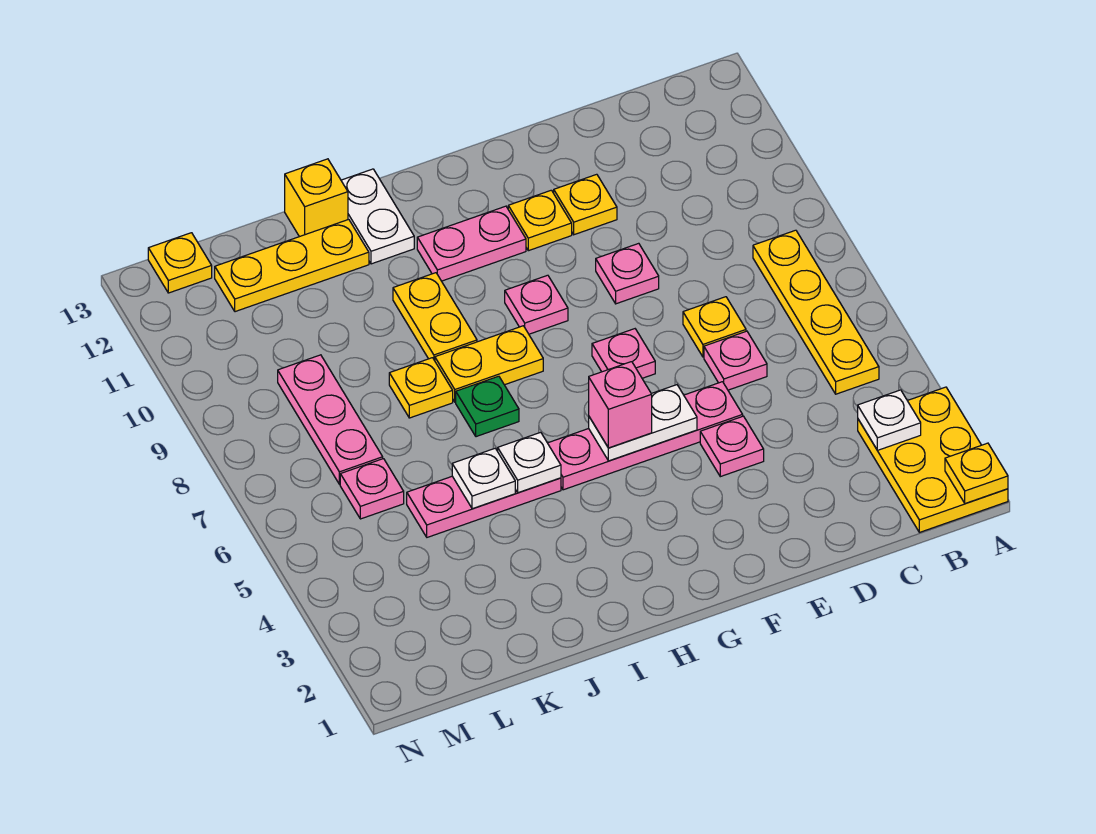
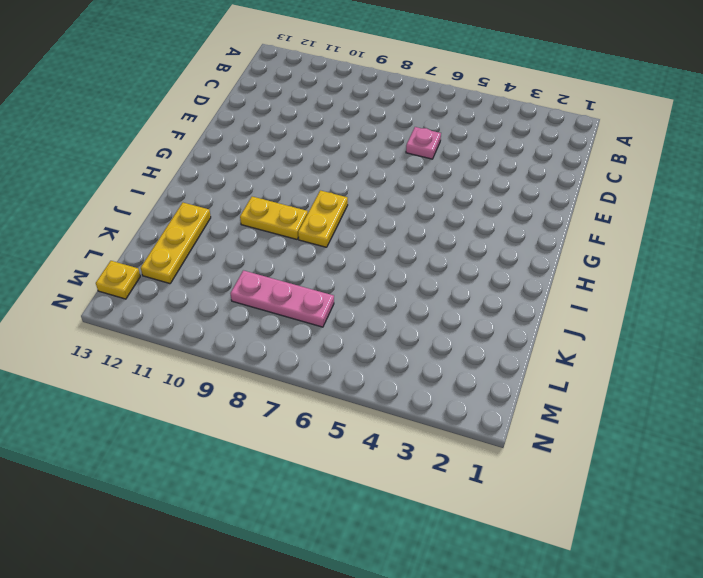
none -> yellow 2x3 plate [858,387,1008,532]
none -> yellow 1x4 plate [753,230,879,394]
none -> yellow 1x1 plate [683,297,746,357]

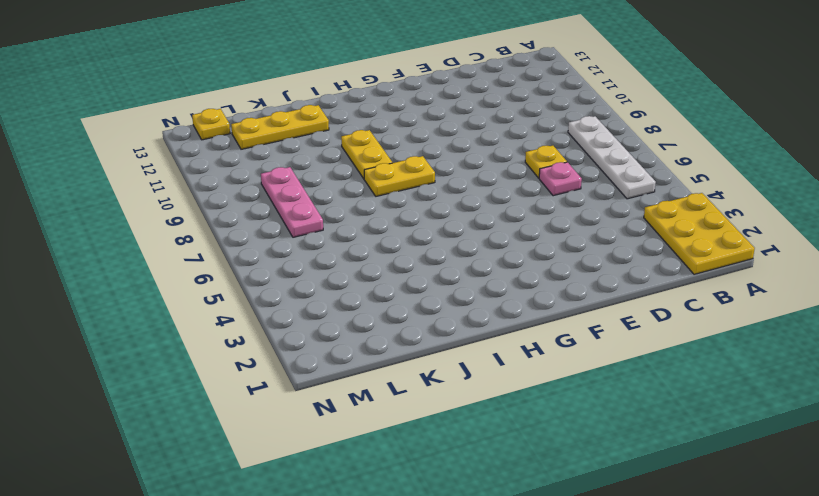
white 1x4 plate [568,116,656,199] -> yellow 1x4 plate [753,230,879,394]
none -> pink 1x1 plate [700,416,764,477]
none -> pink 1x4 plate [548,382,743,490]
none -> pink 1x1 plate [596,243,659,304]

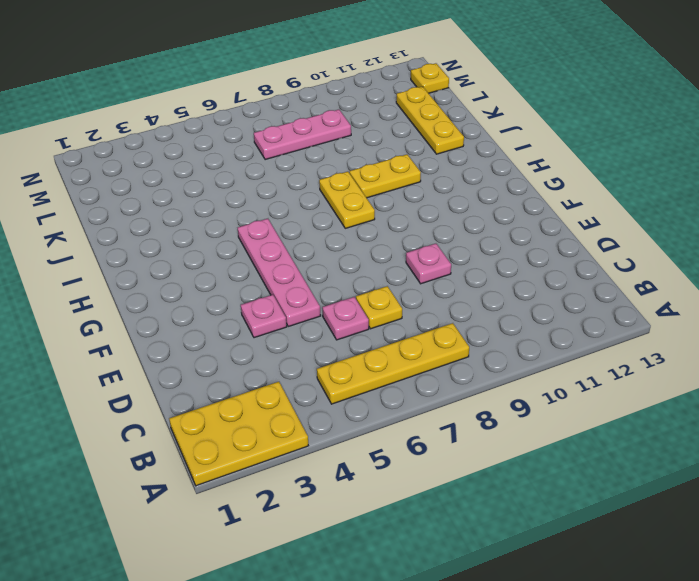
none -> yellow 1x1 plate [554,174,617,235]
none -> pink 1x1 plate [592,329,655,378]
none -> yellow 1x1 plate [508,190,572,251]

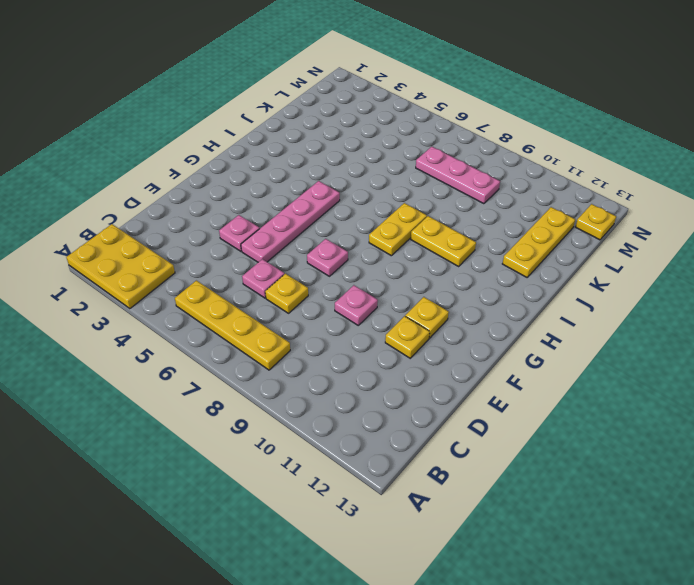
none -> pink 1x1 plate [505,275,568,334]
none -> pink 1x2 plate [417,206,526,281]
none -> pink 1x3 plate [407,476,561,537]

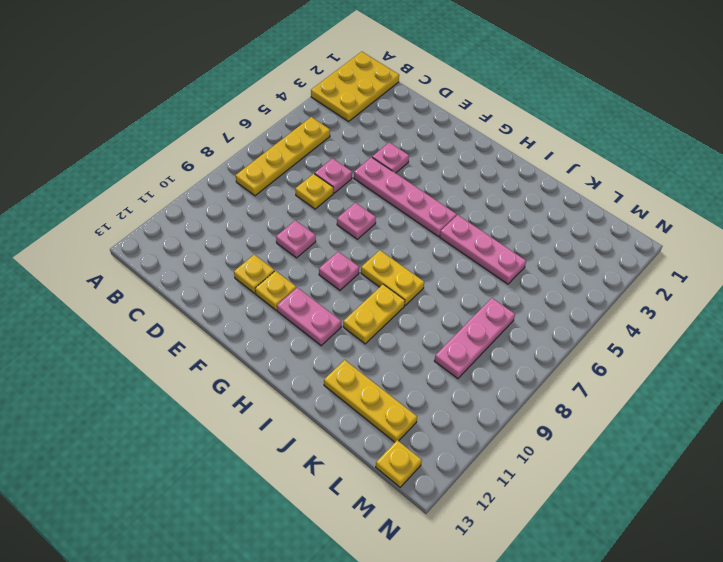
none -> green 1x1 plate [456,376,519,437]
none -> white 1x2 plate [341,169,414,264]
none -> yellow 1x1 plate [389,358,453,418]

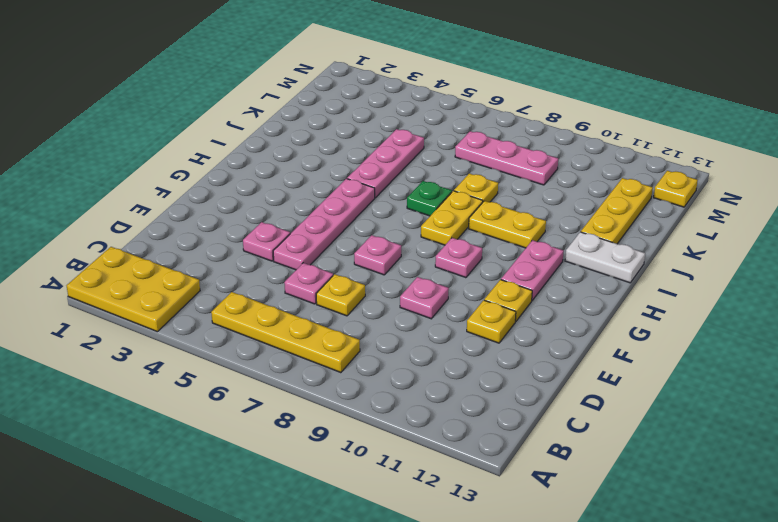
none -> yellow 1x1 brick [285,159,348,237]
none -> pink 1x1 plate [340,459,404,519]
none -> yellow 1x1 plate [945,443,1008,503]

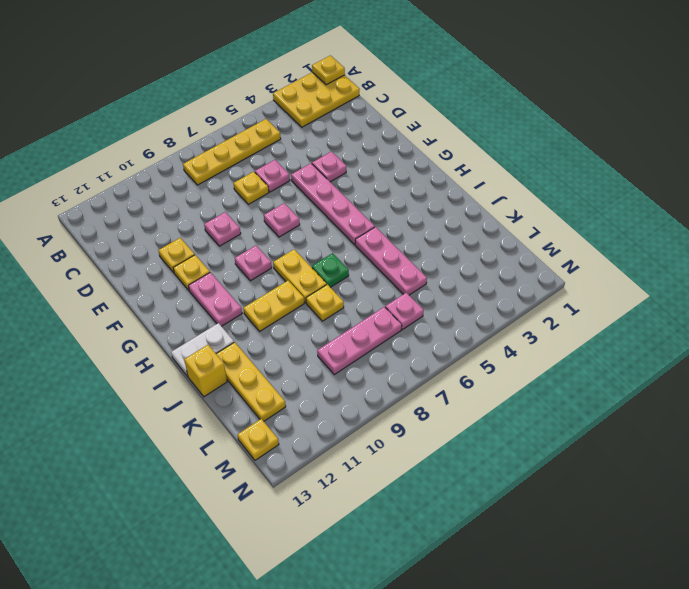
none -> white 1x1 plate [858,390,921,450]
none -> white 1x2 plate [589,385,697,461]
none -> white 1x1 plate [498,432,561,493]

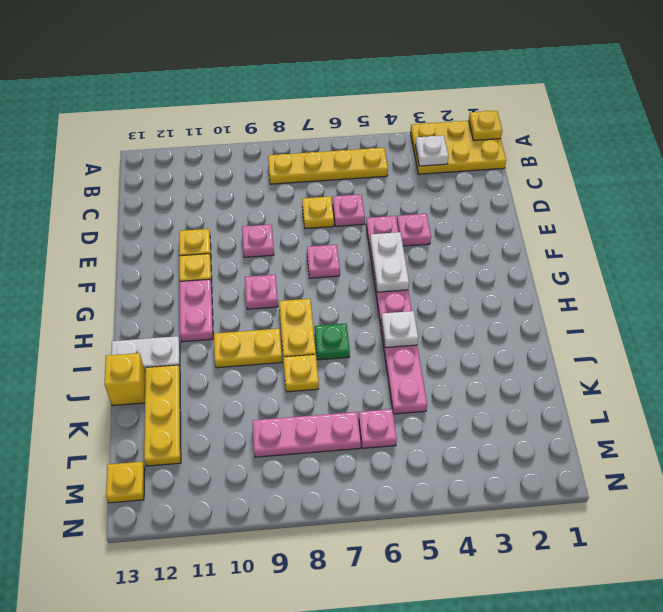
none -> white 1x1 plate [452,448,515,509]
none -> pink 1x1 brick [589,362,652,448]

